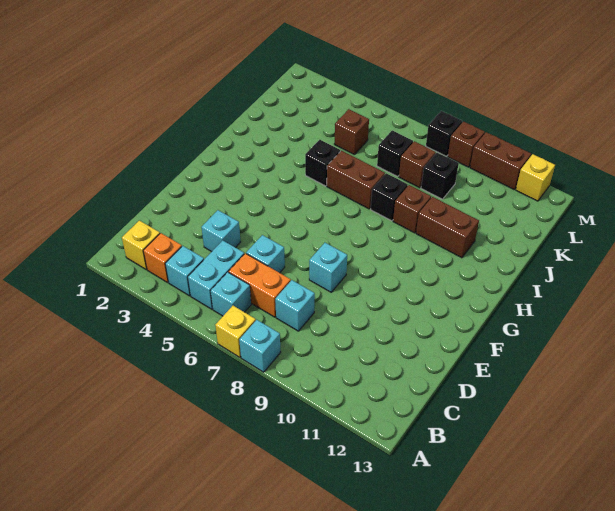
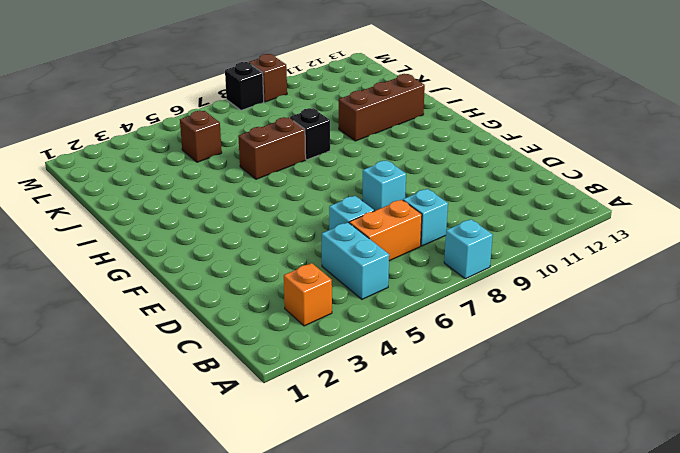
brown 1x3 brick [339,74,425,141] -> brown 1x2 brick [416,197,479,258]
none -> yellow 1x1 brick [215,306,256,357]
none -> yellow 1x1 brick [122,221,160,269]
none -> cyan 1x1 brick [165,246,204,296]

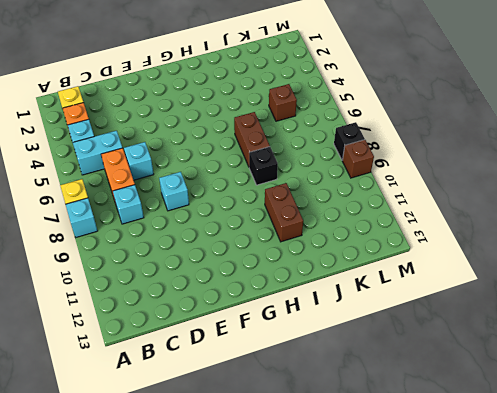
none -> cyan 1x1 brick [211,272,251,316]
none -> cyan 1x1 brick [201,210,241,252]
none -> black 1x1 brick [305,140,340,186]

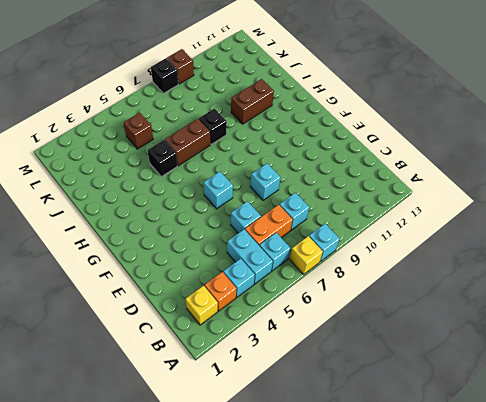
cyan 1x1 brick [204,172,233,209] -> cyan 1x1 brick moved to [201,210,241,252]
none -> brown 1x1 brick [393,185,431,233]
none -> black 1x1 brick [377,131,413,176]
none -> brown 1x1 brick [399,141,436,188]

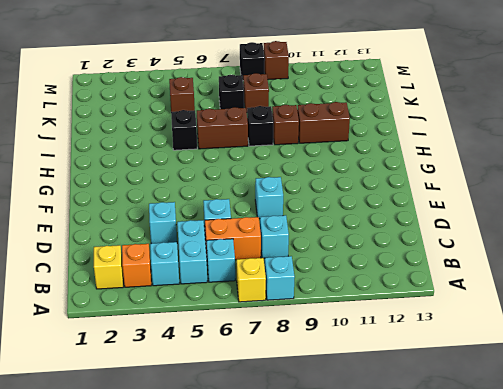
none -> black 1x1 brick [421,153,459,199]
none -> brown 1x2 brick [470,132,531,190]
none -> yellow 1x1 brick [516,154,555,201]

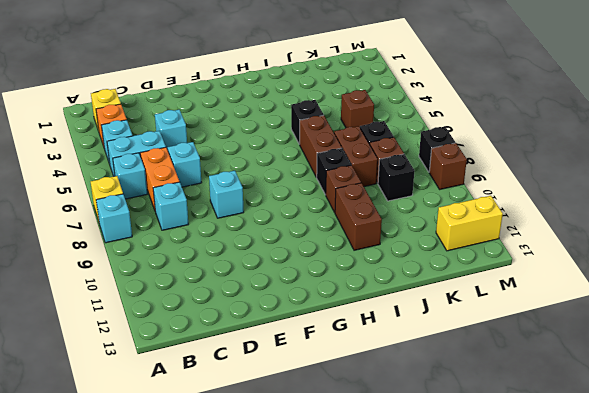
brown 1x2 brick [334,126,378,186] -> brown 1x2 brick moved to [470,132,531,190]
yellow 1x2 brick [436,196,503,251] -> yellow 1x1 brick [516,154,555,201]

